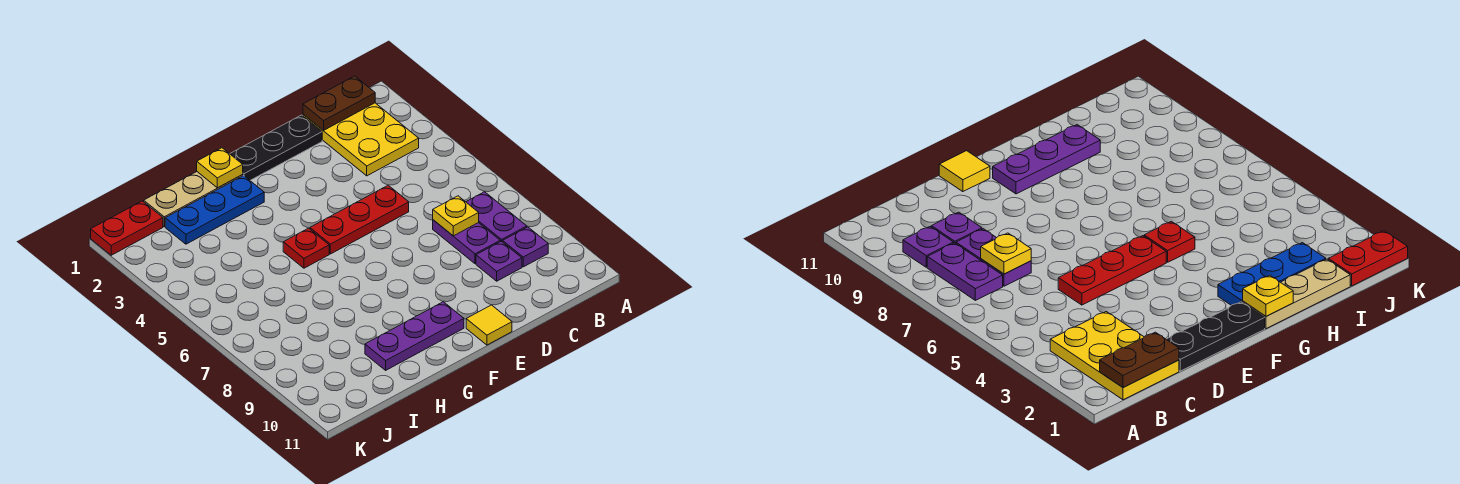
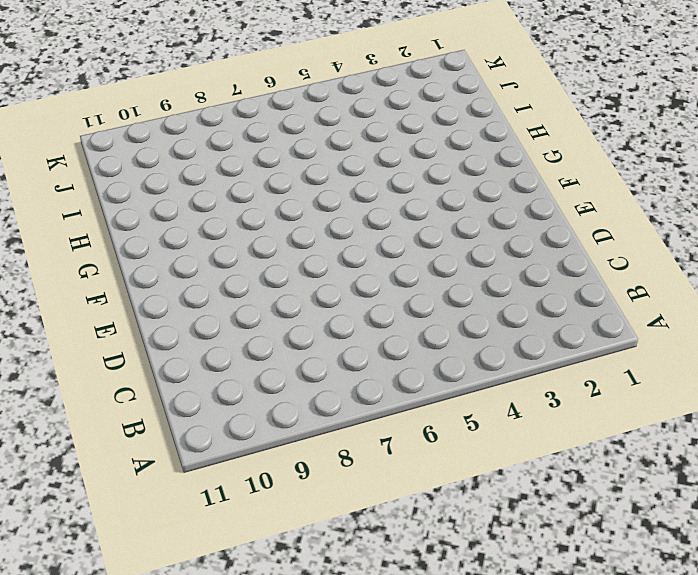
none -> yellow 2x3 plate [303,103,419,176]
none -> purple 1x2 plate [466,192,527,242]
none -> purple 1x1 plate [503,227,548,267]

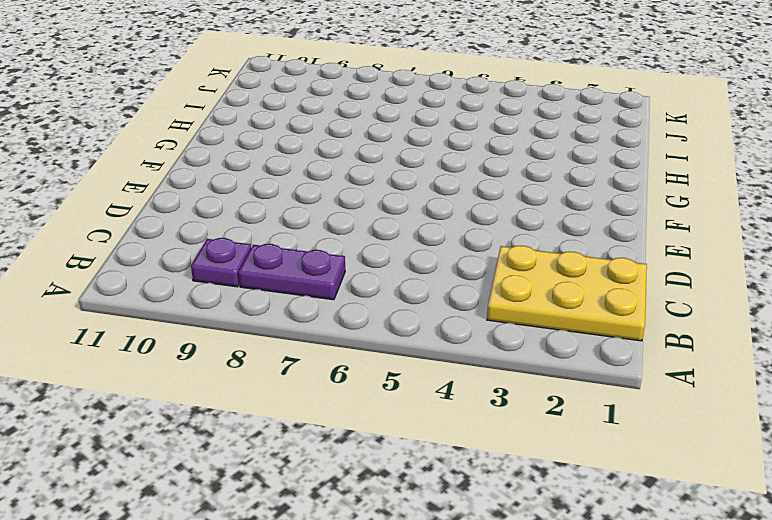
none -> purple 1x2 plate [433,220,500,264]
none -> purple 1x1 plate [476,241,522,281]
none -> black 1x3 plate [230,115,322,180]

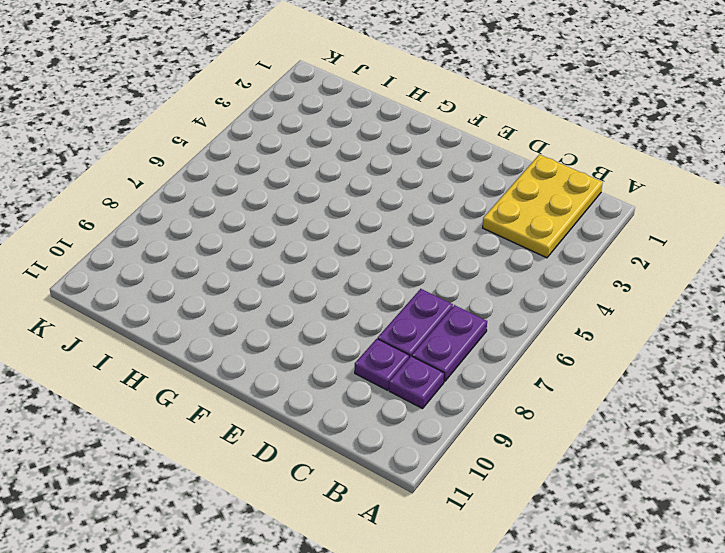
none -> black 1x3 plate [230,115,322,180]
none -> red 1x3 plate [310,185,409,254]
none -> yellow 1x1 tile [466,305,512,345]

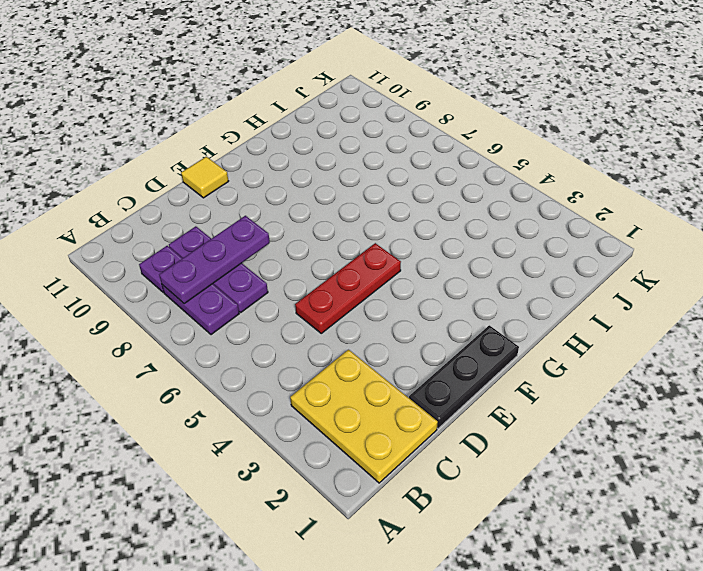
purple 1x3 plate [159,216,270,304] -> purple 1x3 plate moved to [365,302,464,370]
none -> tan 1x3 plate [144,172,243,227]
none -> blue 1x3 plate [165,176,264,244]
none -> red 1x1 plate [283,228,329,268]

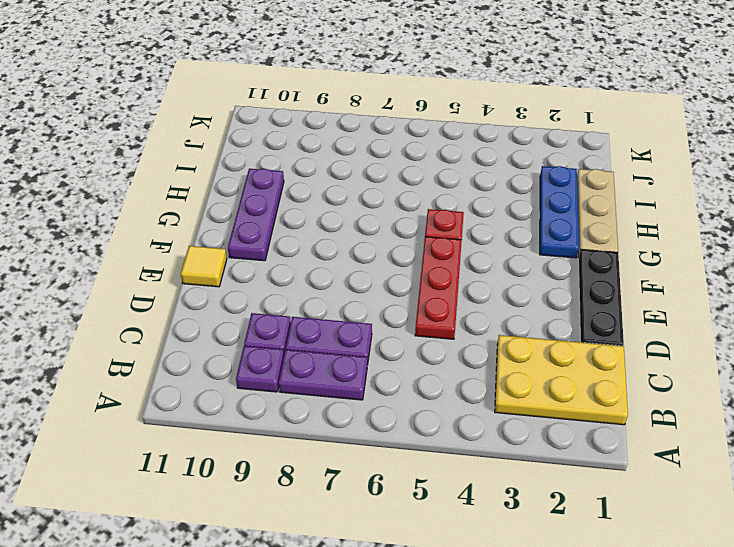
none -> red 1x2 plate [91,201,163,255]
none -> brown 1x2 plate [303,76,375,130]
none -> yellow 1x1 plate [433,196,479,236]

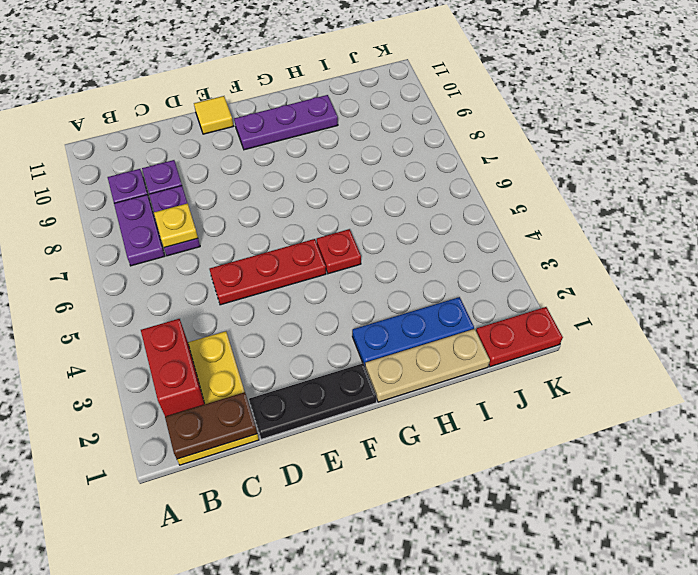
red 1x2 brick [141,319,205,417] -> none
none -> yellow 1x1 plate [197,148,243,188]

